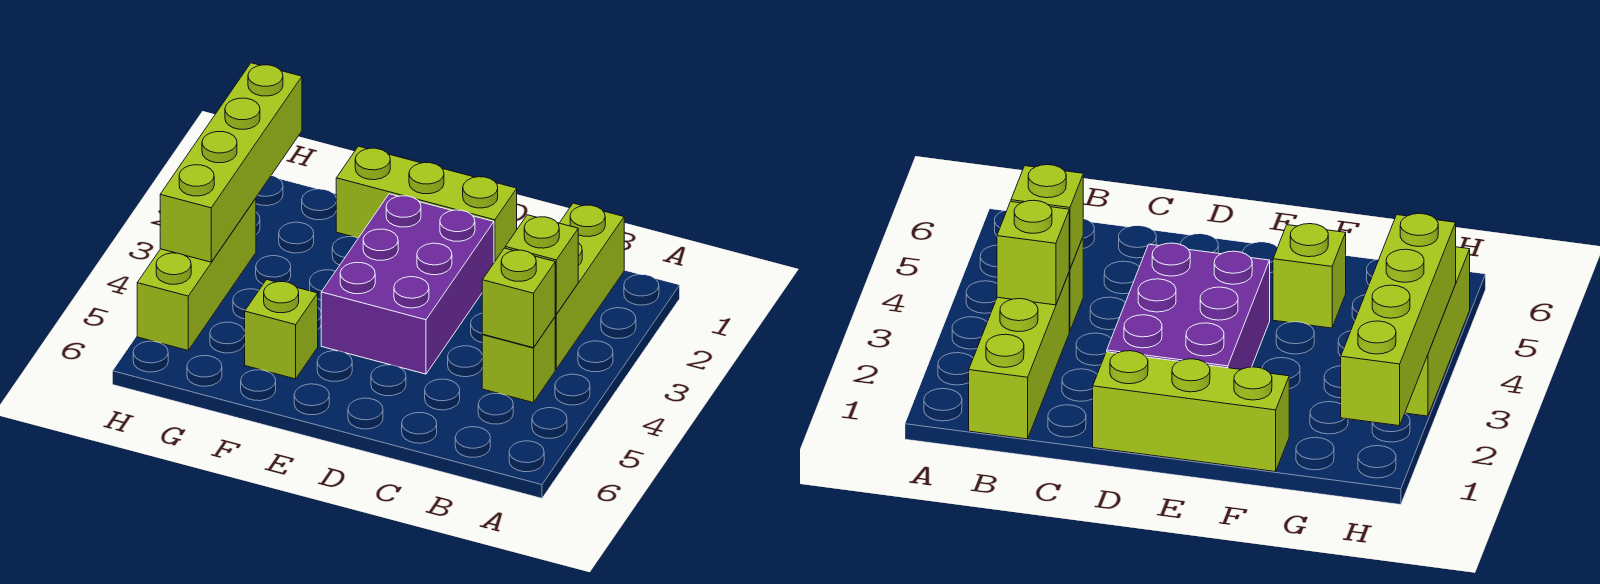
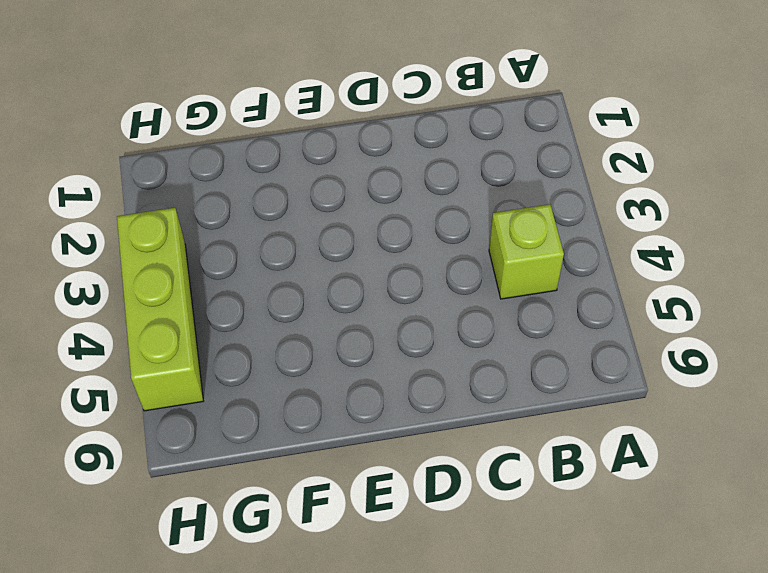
none -> lime 1x3 brick [555,203,624,369]
none -> lime 1x3 brick [336,146,517,262]

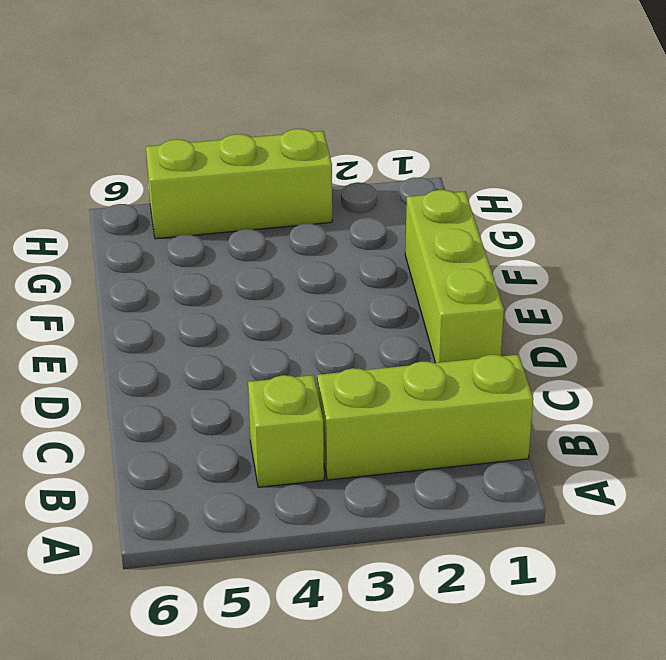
none -> purple 2x3 brick [321,194,494,374]
none -> lime 1x1 brick [245,280,318,379]

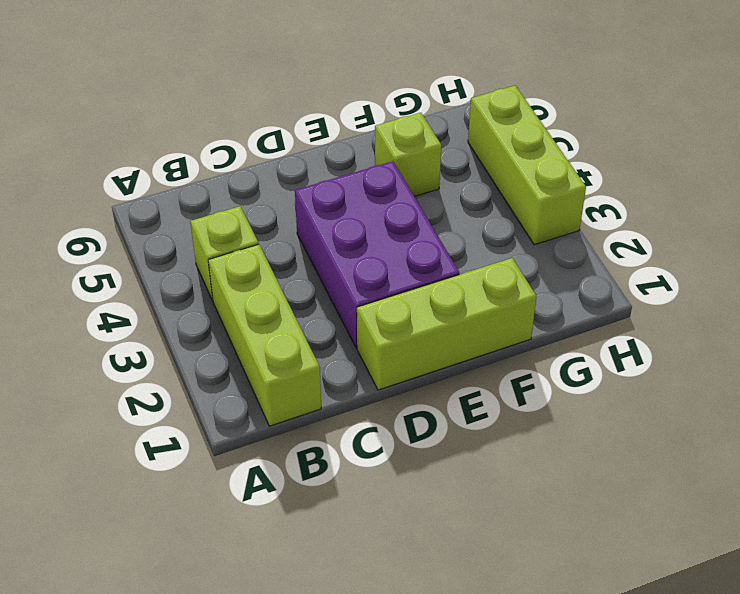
none -> lime 1x1 brick [505,215,578,314]
none -> lime 1x1 brick [482,248,556,348]

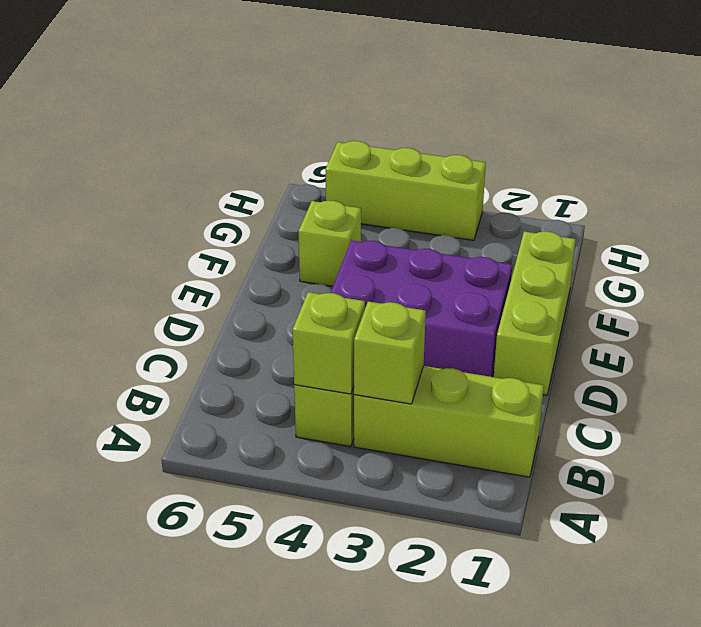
none -> lime 1x4 brick [160,63,302,262]

